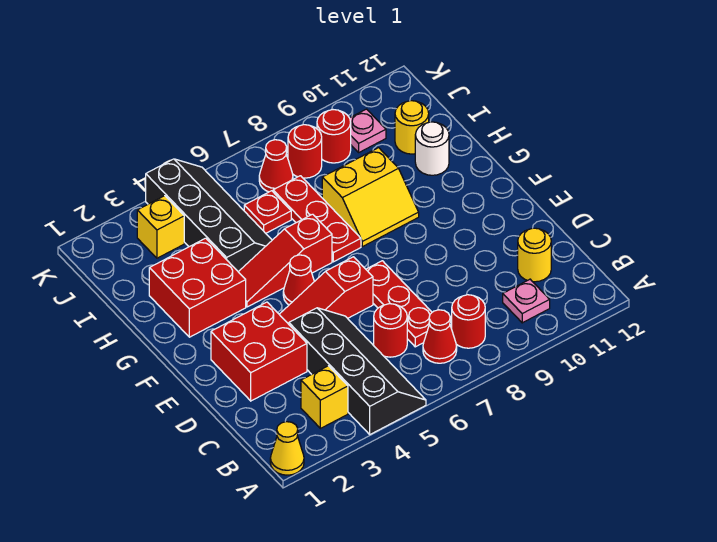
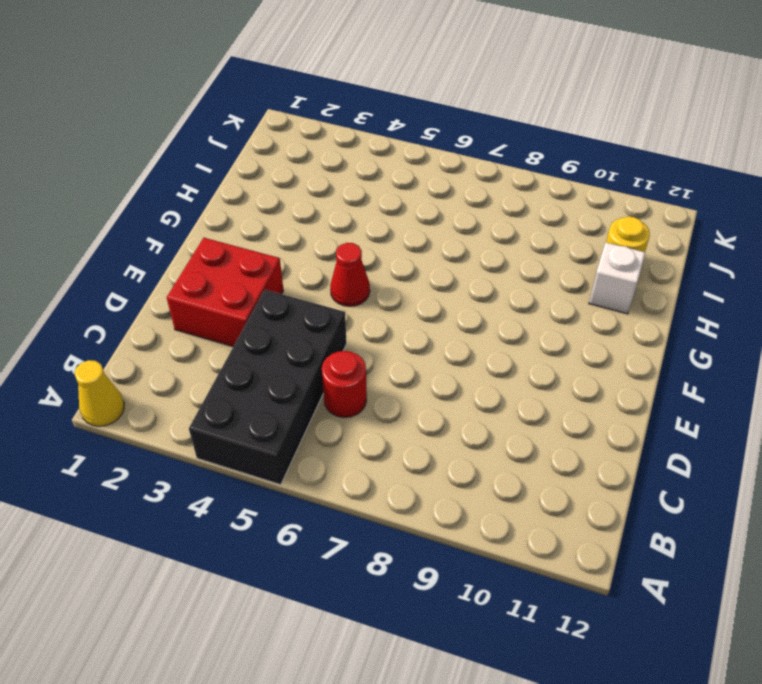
black 2x4 brick [189,290,347,485] -> black 2x4 slope [289,308,426,434]
white 1x1 brick [589,243,645,314] -> white 1x1 round brick [415,122,449,175]
none -> yellow 1x1 brick [301,366,348,428]
none -> red 1x1 cone [423,310,457,363]
none -> red 1x1 round brick [452,295,485,348]

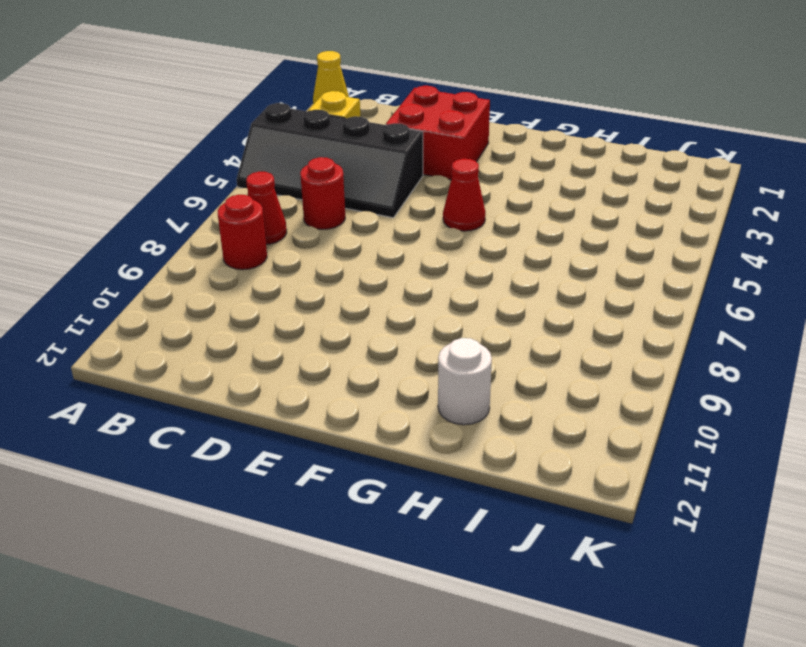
none -> pink 1x1 plate [503,279,550,323]
none -> red 1x3 plate [366,261,432,347]
none -> yellow 1x1 round brick [518,228,551,282]

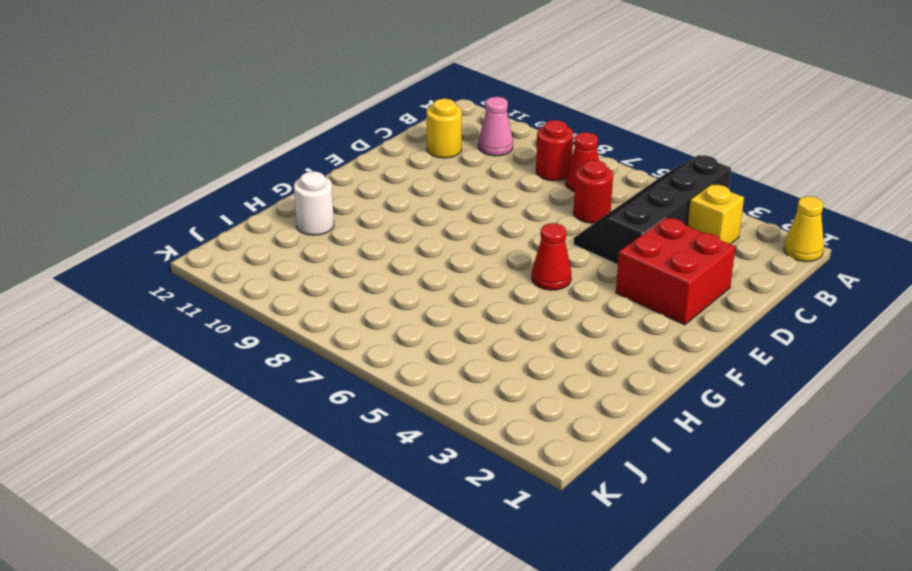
pink 1x1 cone [478,97,513,156] -> pink 1x1 plate [503,279,550,323]
none -> red 1x3 plate [366,261,432,347]
none -> red 1x3 slope [279,257,373,324]
none -> red 2x2 brick [149,238,246,337]

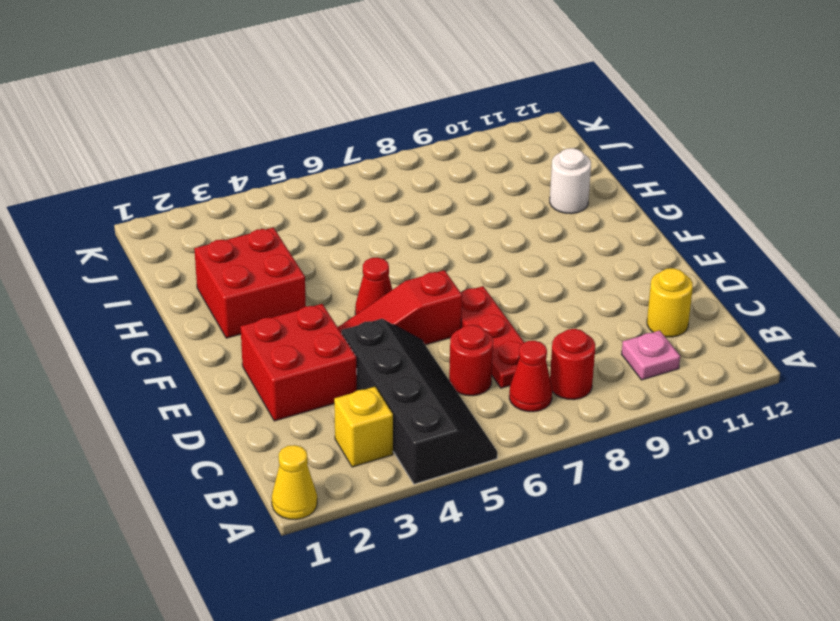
none -> red 1x3 slope [239,214,332,307]
none -> red 1x3 plate [273,176,361,262]
none -> yellow 2x2 slope [322,148,419,247]

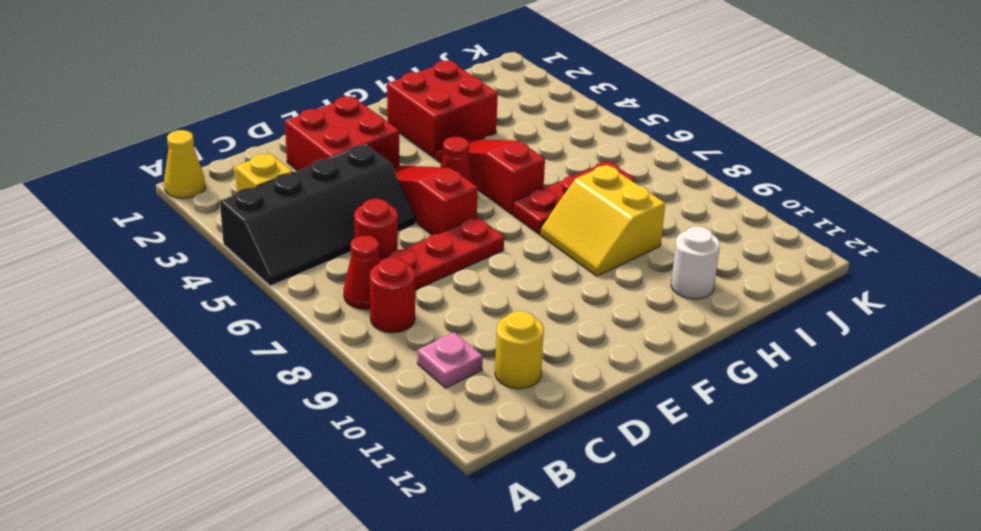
none -> black 2x4 slope [146,159,272,272]
none -> red 1x1 plate [244,191,291,233]
none -> yellow 1x1 round brick [395,101,429,154]

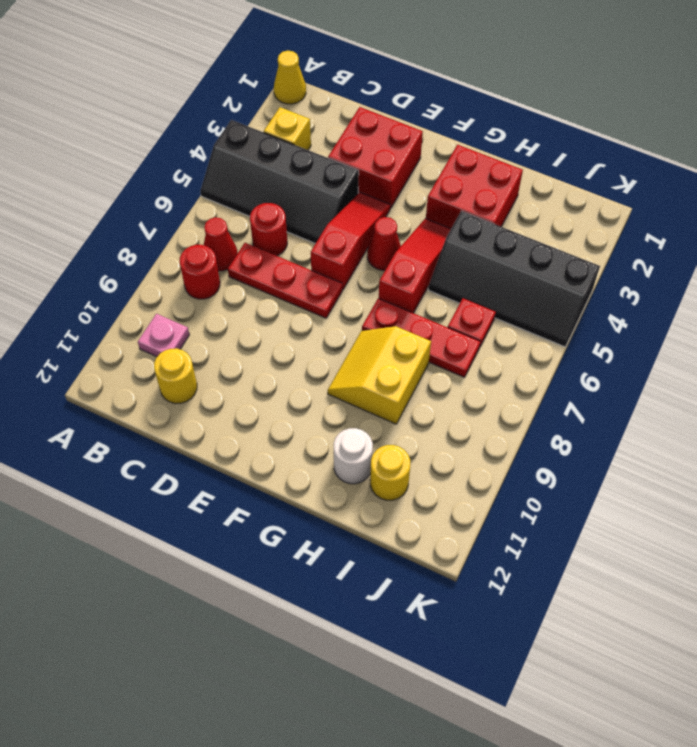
none -> yellow 1x1 brick [137,196,184,258]
none -> red 1x1 cone [259,140,293,192]
none -> red 1x1 round brick [288,125,322,178]

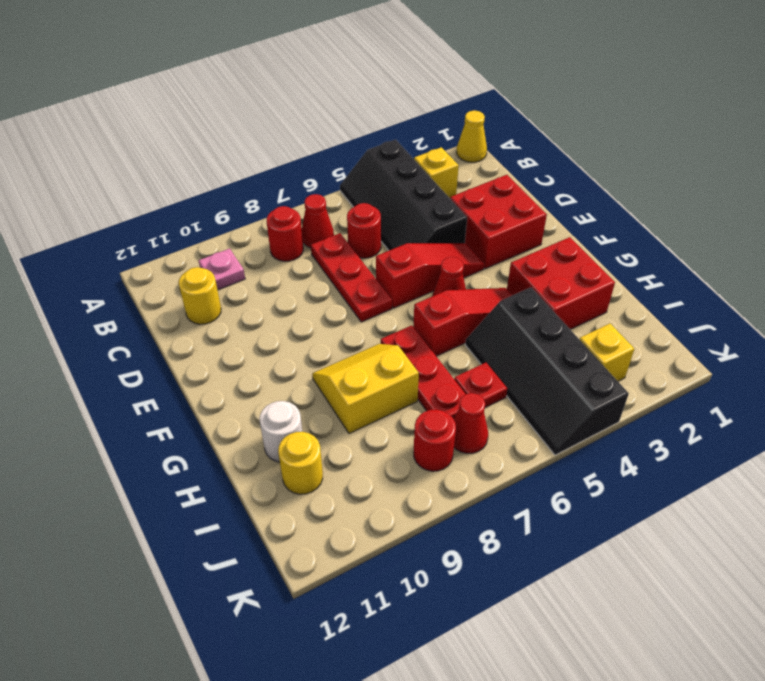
none -> red 1x1 round brick [317,110,351,163]
none -> pink 1x1 plate [350,109,386,152]

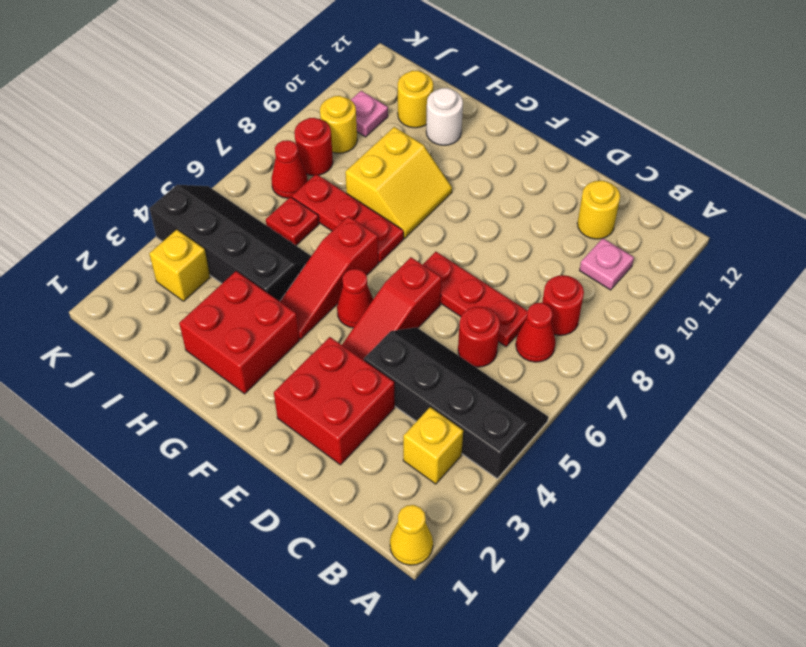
yellow 1x1 round brick [320,96,357,153] -> red 1x1 round brick [317,110,351,163]

